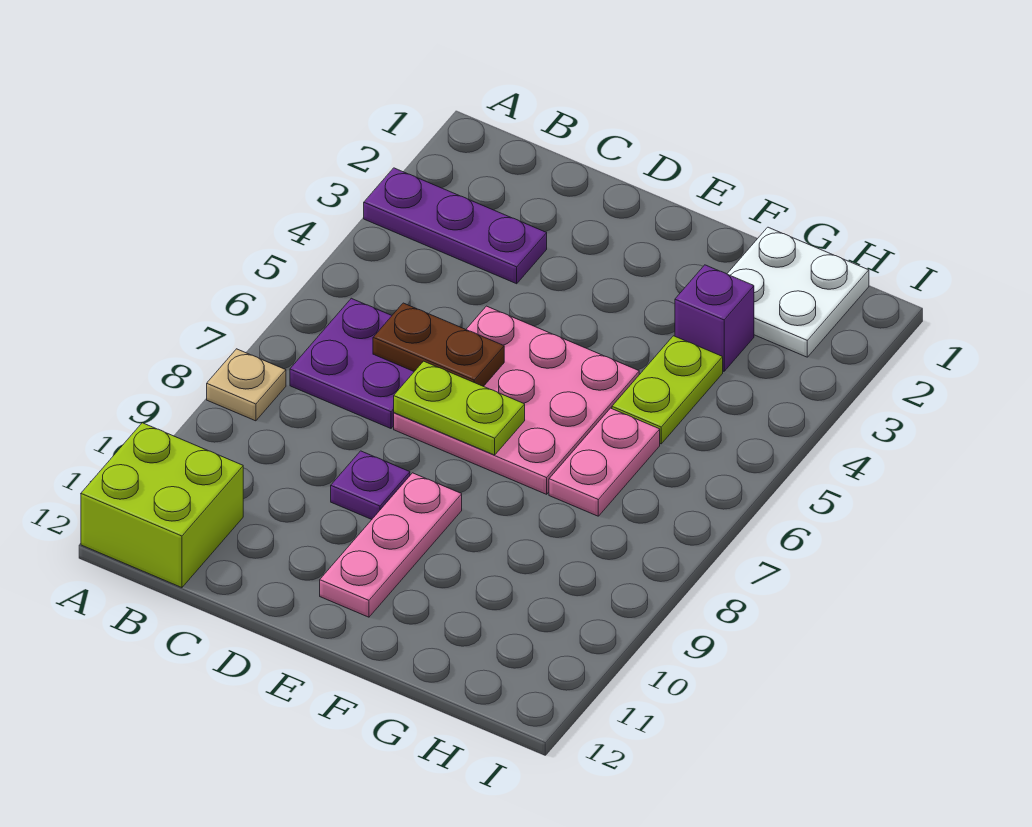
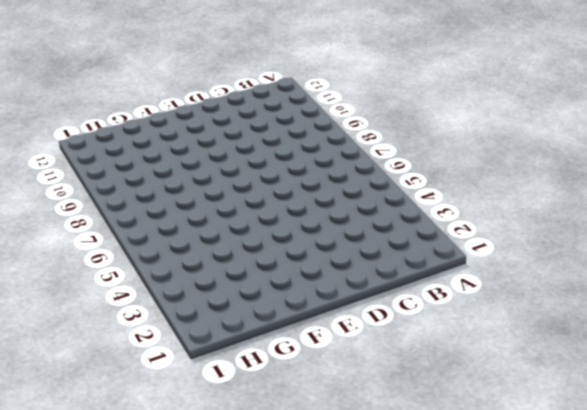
none -> purple 1x3 plate [364,168,547,284]
none -> tan 1x1 plate [207,349,286,421]
none -> lime 2x2 brick [81,423,243,588]

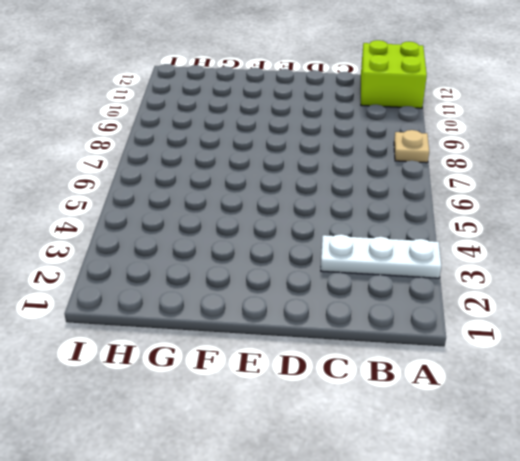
white 1x3 plate [321,234,441,278] -> purple 1x3 plate [364,168,547,284]
none -> purple 2x2 plate [290,298,414,428]
none -> pink 3x3 plate [394,306,639,494]
none -> purple 1x1 plate [331,451,410,519]

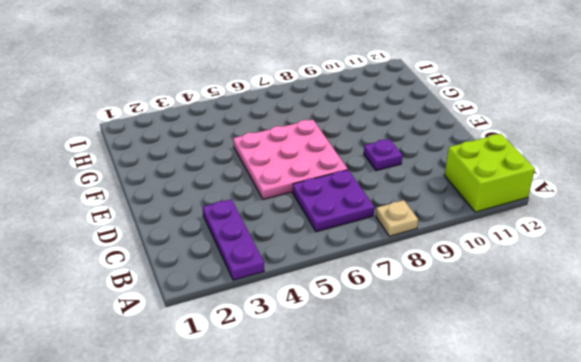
none -> pink 1x3 plate [320,473,462,617]
none -> white 2x2 plate [727,227,869,357]
none -> purple 1x1 brick [675,265,754,371]

